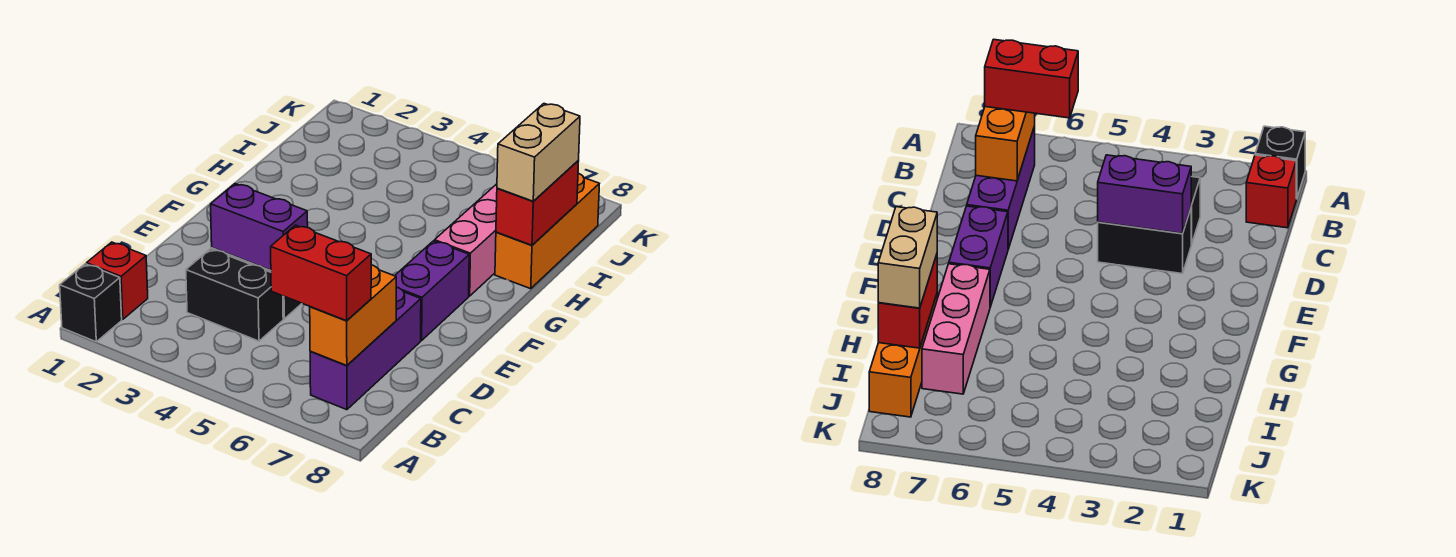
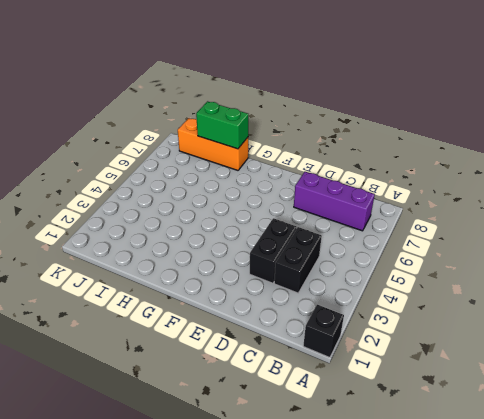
green 1x2 brick [196,101,248,149] -> red 1x2 brick [496,161,579,245]
none -> red 1x1 brick [87,242,148,319]
none -> purple 1x2 brick [395,241,469,341]
none -> pink 1x3 brick [435,184,497,296]

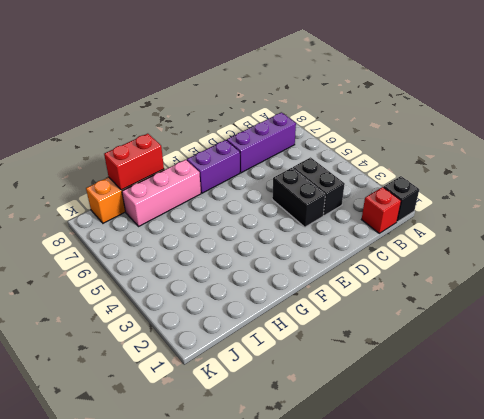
none -> orange 1x2 brick [310,265,396,366]
none -> purple 1x2 brick [211,184,308,270]
none -> red 1x2 brick [271,225,371,321]

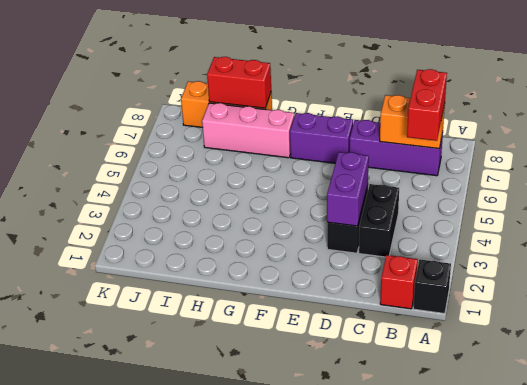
none -> tan 1x2 brick [497,104,580,201]

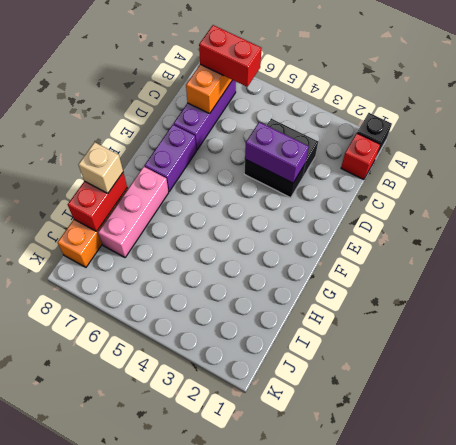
tan 1x1 brick [78,142,123,193] -> tan 1x2 brick [497,104,580,201]

